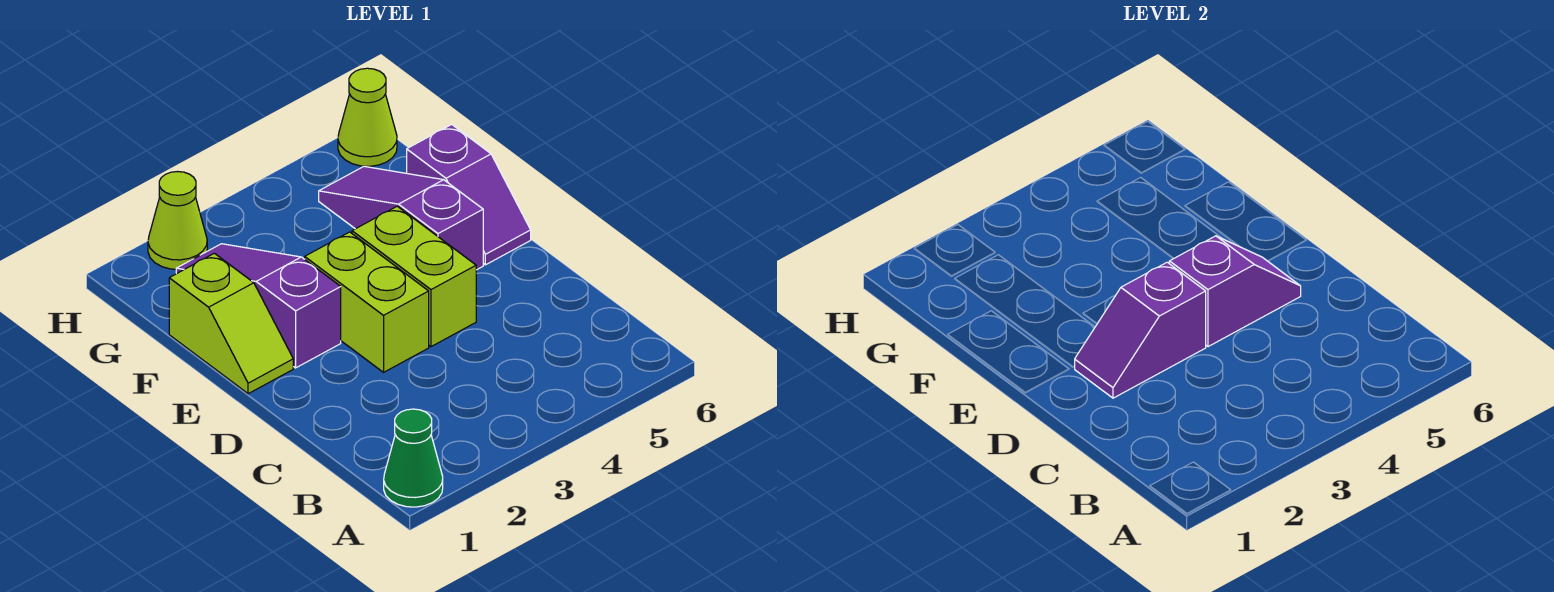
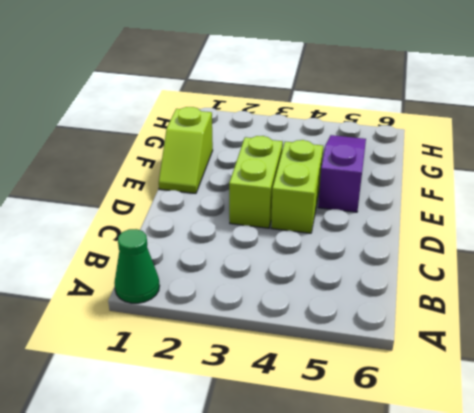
none -> purple 1x3 slope [176,244,341,368]
none -> purple 1x2 slope [407,124,531,265]

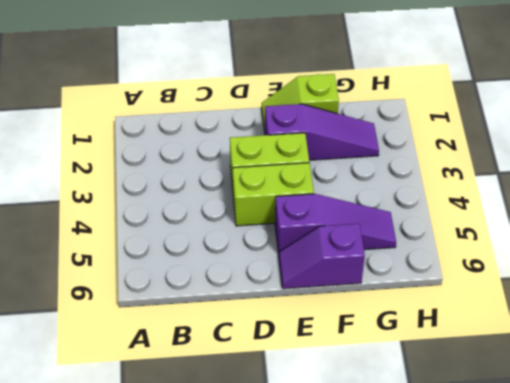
none -> green 1x1 cone [384,409,443,507]
none -> lime 1x1 cone [148,172,207,269]

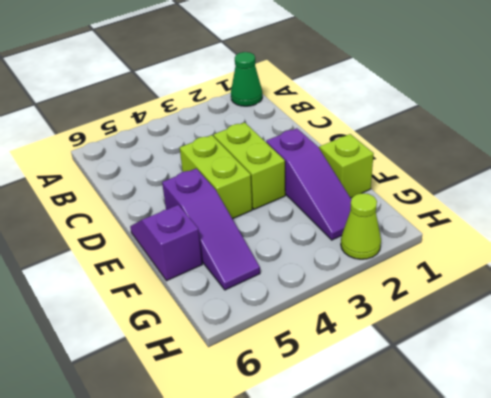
none -> lime 1x1 cone [338,68,397,166]
none -> purple 1x2 slope [1075,262,1206,398]

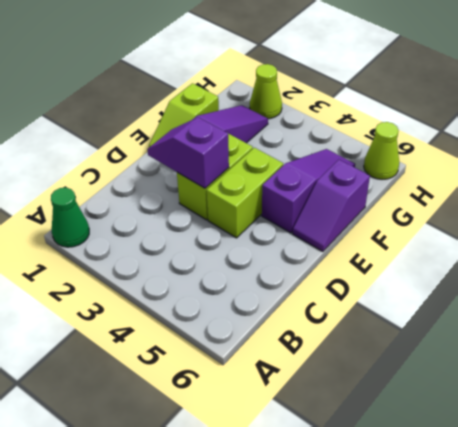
none -> purple 1x2 slope [1169,236,1301,347]

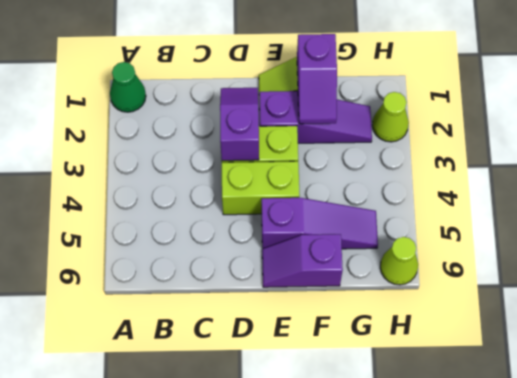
purple 1x2 slope [297,34,337,124] -> purple 1x2 slope moved to [1169,236,1301,347]

